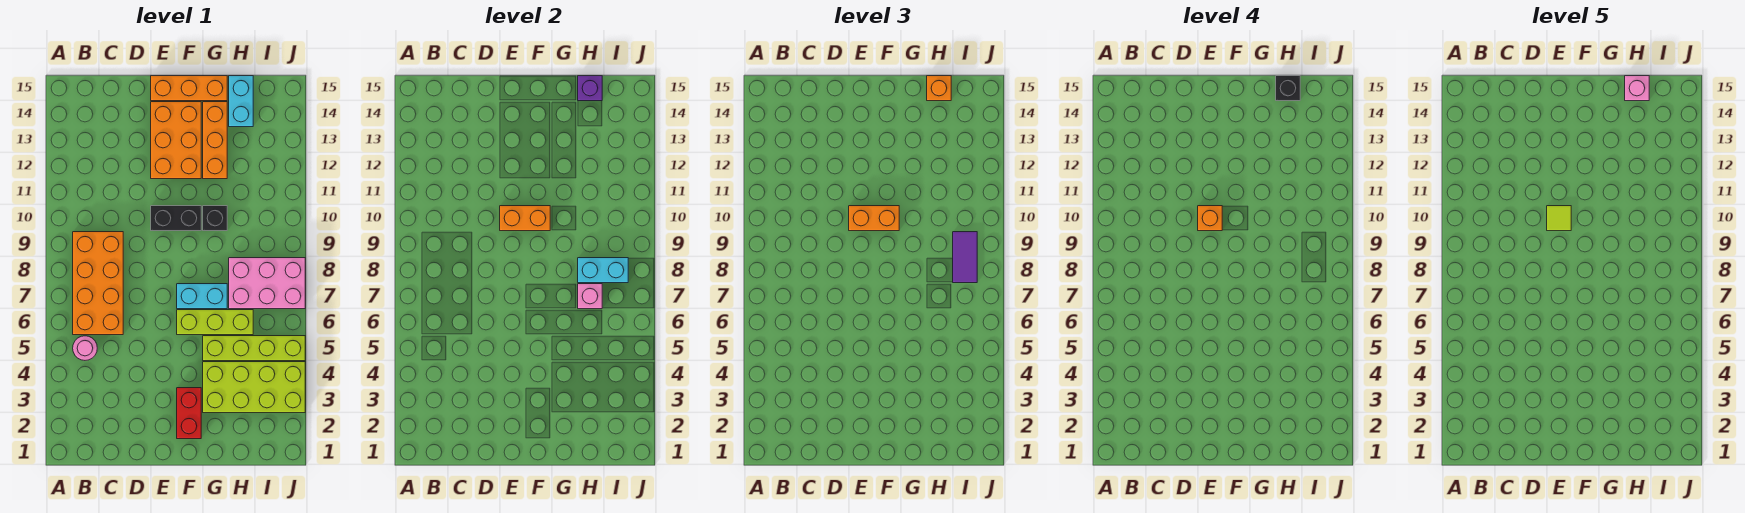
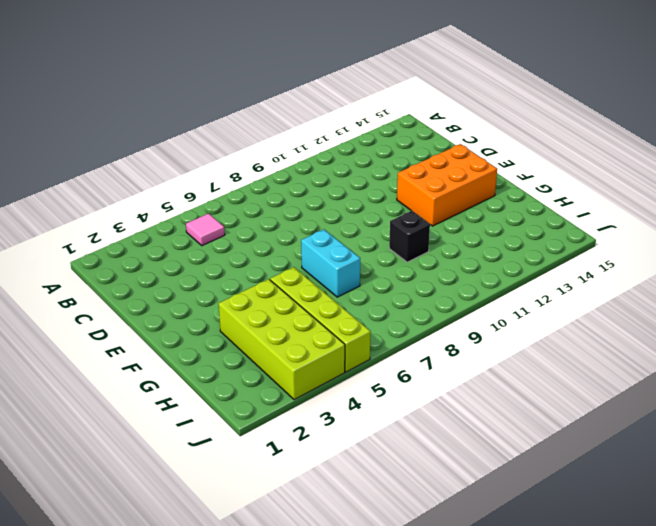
pink 1x1 tile [186,214,225,246] -> pink 1x1 round brick [73,336,97,360]
none -> orange 2x4 brick [73,232,123,335]
none -> black 1x2 brick [151,206,201,231]
none -> orange 1x3 brick [151,76,227,101]

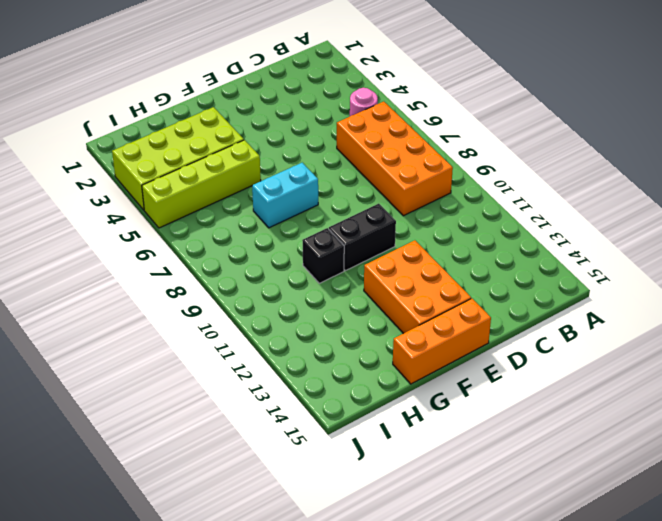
none -> red 1x2 brick [177,388,201,439]
none -> lime 1x3 brick [177,310,253,335]
none -> orange 1x3 brick [203,102,227,179]

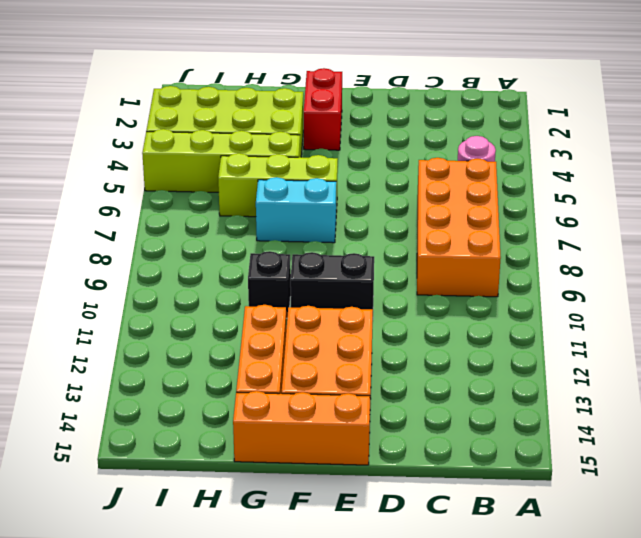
none -> pink 2x3 brick [229,258,305,309]
none -> cyan 1x2 brick [229,76,253,127]
none -> orange 1x2 brick [500,206,550,231]

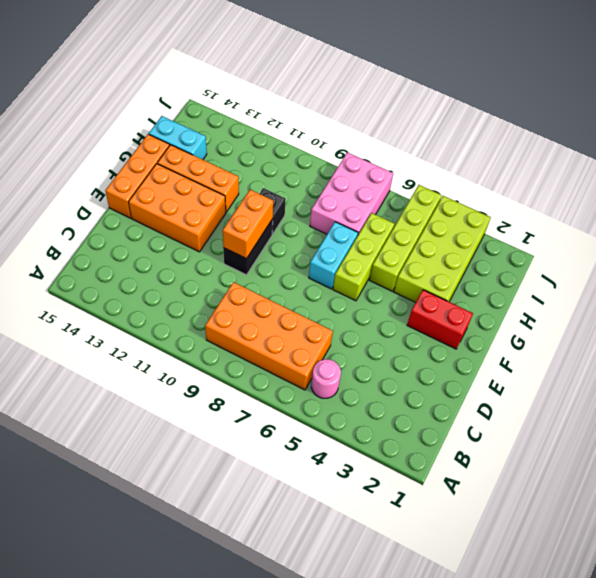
none -> pink 1x1 brick [578,284,602,309]
none -> cyan 1x2 brick [578,258,628,283]
none -> purple 1x1 brick [578,76,602,101]

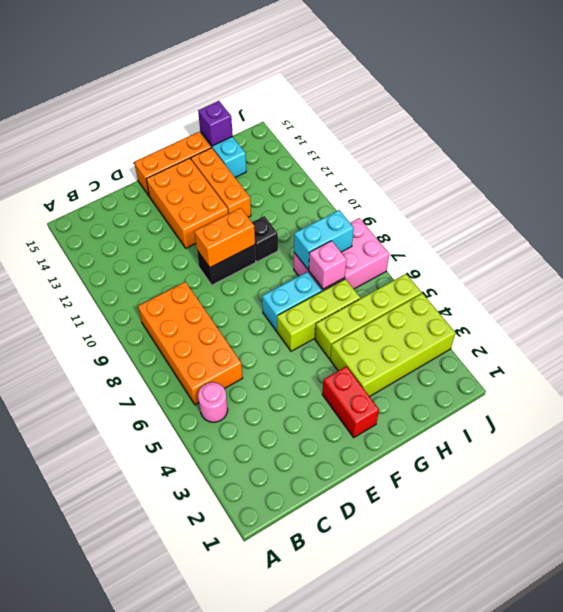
none -> orange 1x2 brick [849,206,899,231]
none -> orange 1x1 brick [927,76,951,101]
none -> purple 1x2 tile [953,232,977,283]

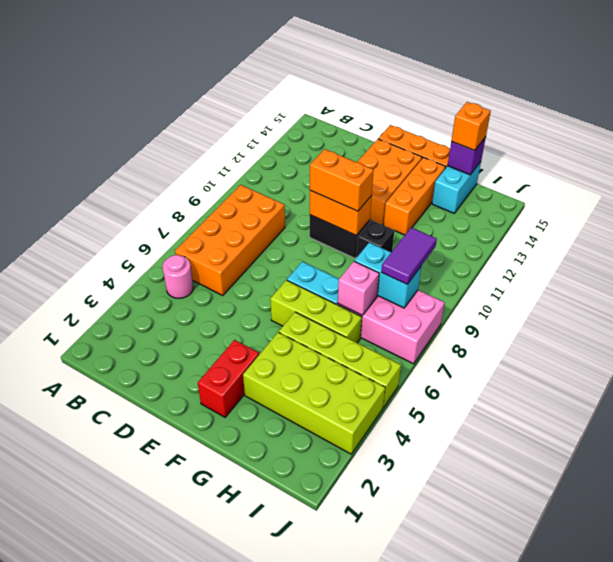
none -> orange 1x1 brick [1198,206,1222,231]
none -> black 1x1 brick [1276,76,1300,101]
none -> lime 1x1 tile [1547,206,1571,231]

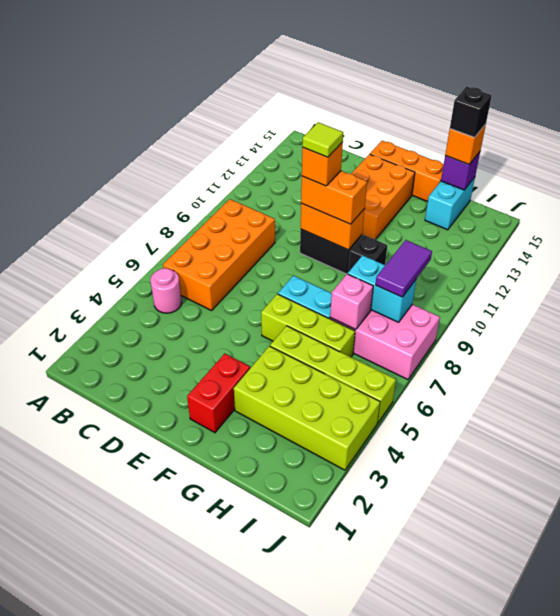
none -> orange 1x3 brick [203,102,227,179]
none -> pink 1x1 brick [1625,76,1649,101]

